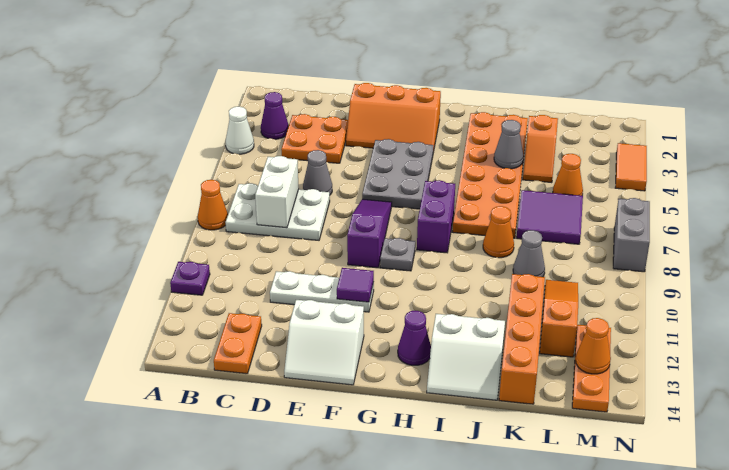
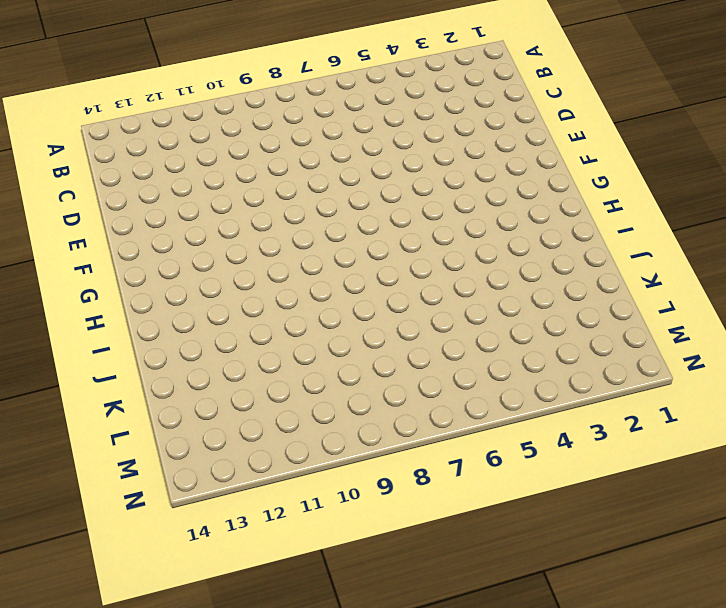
none -> white 1x1 cone [226,107,254,154]
none -> orange 1x1 cone [198,180,228,230]
none -> purple 1x1 plate [170,262,210,295]
none -> purple 1x1 cone [261,92,289,139]

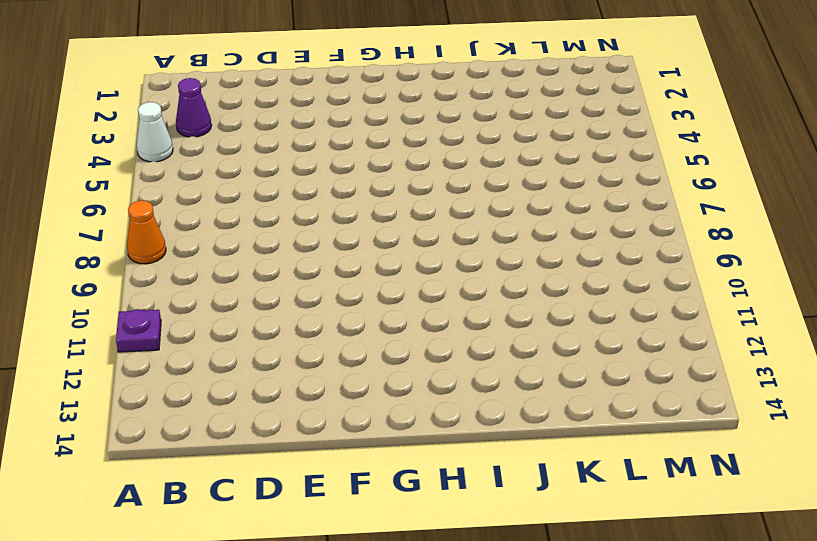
none -> white 2x3 plate [225,183,330,240]
none -> orange 2x2 plate [281,114,348,163]
none -> orange 1x2 plate [214,313,262,374]
none -> grey 1x1 cone [303,150,332,195]

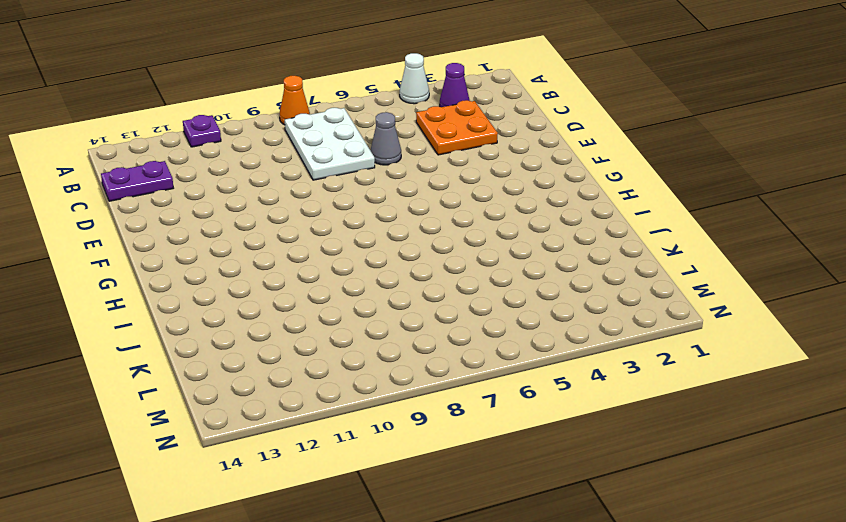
purple 1x2 plate [101,161,173,201] -> orange 1x2 plate [214,313,262,374]
none -> white 1x3 plate [270,271,374,312]
none -> orange 2x3 slope [346,83,441,152]
none -> white 2x2 slope [284,300,364,385]
none -> grey 2x3 plate [362,139,433,209]

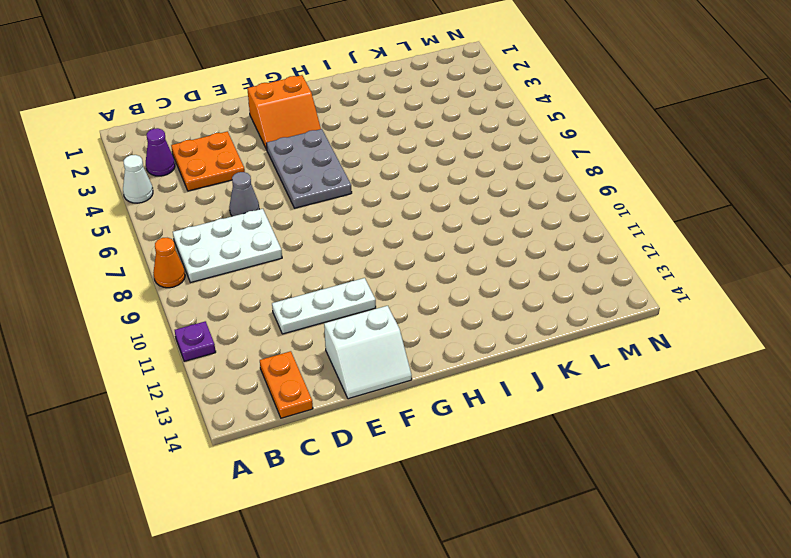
orange 2x2 slope [247,75,321,150] -> orange 2x3 slope [346,83,441,152]
none -> purple 1x3 slope [347,199,392,268]
none -> grey 1x1 plate [380,238,415,271]
none -> purple 1x2 brick [417,180,455,253]
none -> purple 1x1 cone [398,311,431,365]

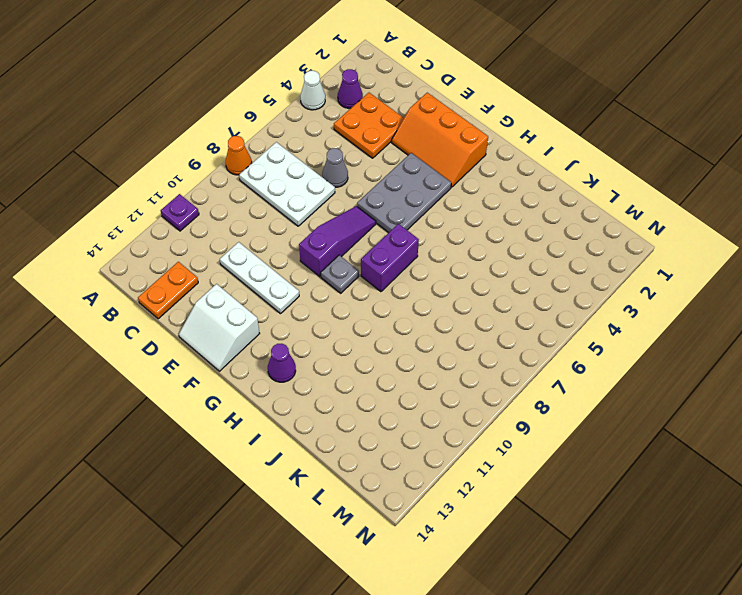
none -> orange 2x6 plate [452,112,528,238]
none -> white 2x2 slope [427,314,505,400]
none -> orange 1x1 cone [483,206,514,258]
none -> orange 1x2 slope [523,115,558,183]

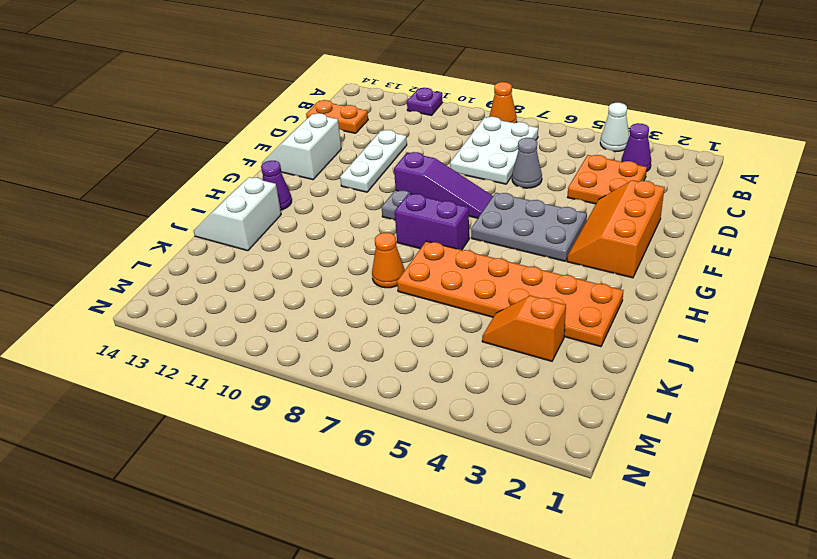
none -> purple 2x2 tile [517,190,583,244]
none -> grey 1x1 cone [513,230,545,277]
none -> orange 1x4 brick [499,274,545,404]
none -> orange 1x1 cone [553,154,583,196]

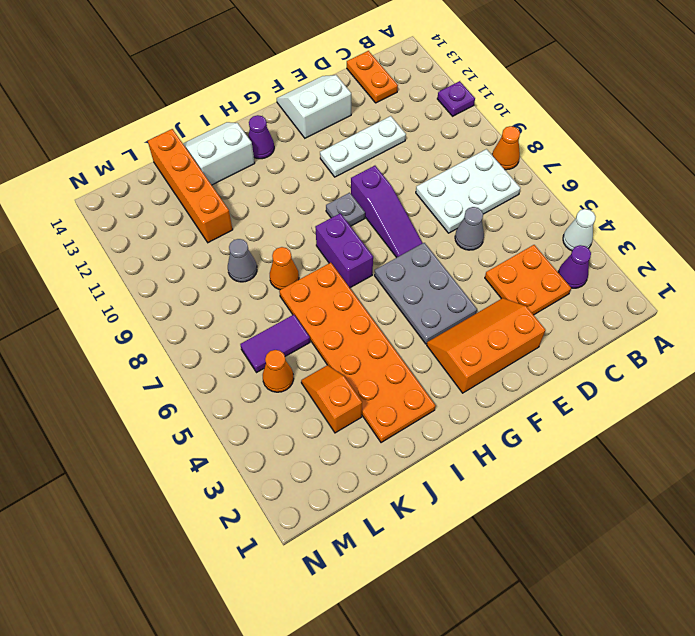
purple 1x2 tile [240,315,310,373] -> purple 2x2 tile [517,190,583,244]
none -> orange 1x3 slope [540,280,578,357]
none -> orange 1x3 plate [572,325,611,412]
none -> orange 1x2 tile [615,143,647,191]
none -> grey 1x2 brick [613,198,650,272]

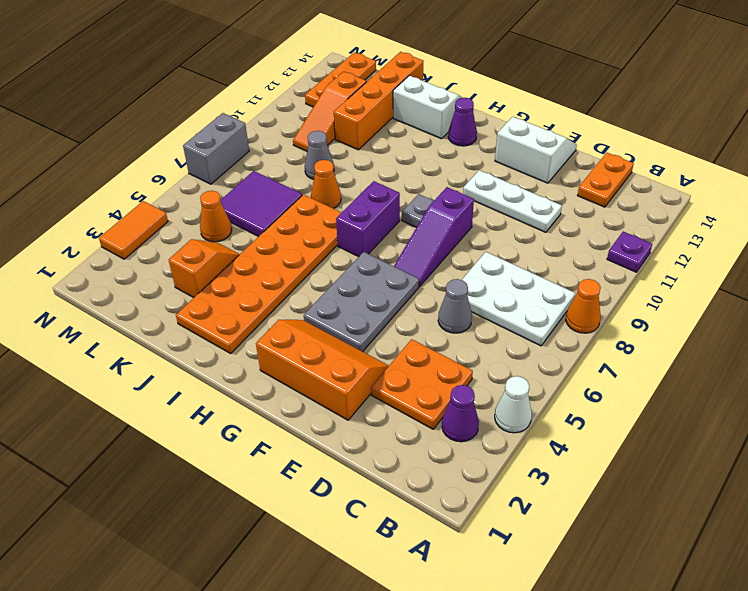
none -> white 1x2 brick [255,156,299,228]
none -> purple 1x1 tile [337,268,374,302]
none -> grey 1x1 cone [494,120,524,169]
none -> orange 1x1 cone [576,318,611,374]

